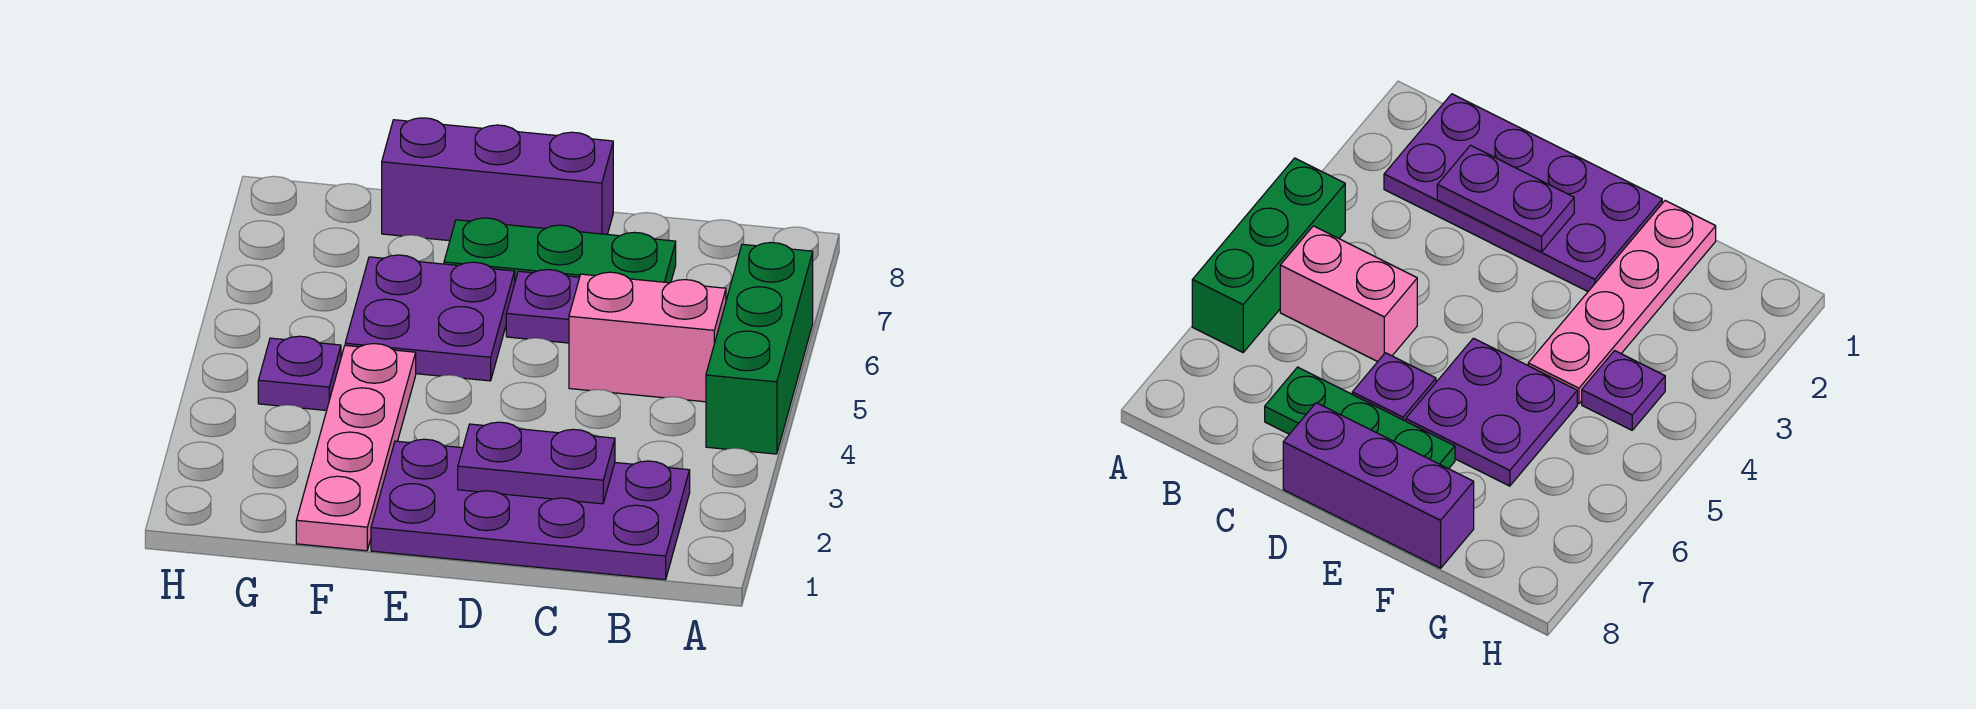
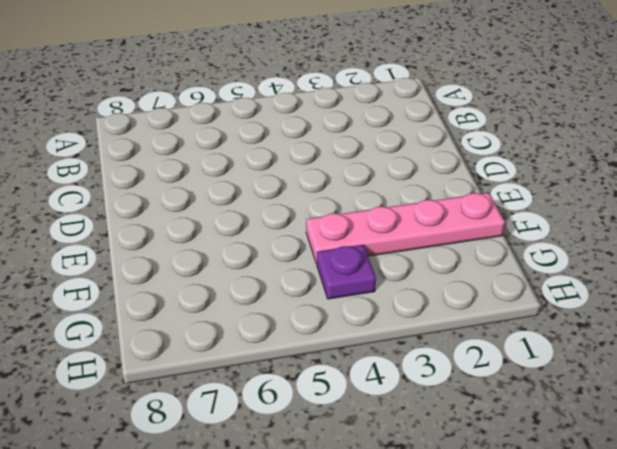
none -> green 1x3 brick [706,242,813,454]
none -> purple 2x4 plate [371,439,690,580]

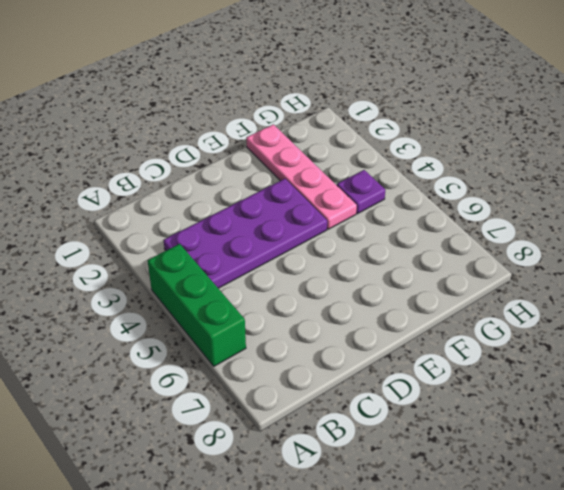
purple 2x4 plate [163,179,327,288] -> purple 2x4 plate moved to [371,439,690,580]
none -> pink 1x2 brick [569,272,726,402]
none -> green 1x3 plate [444,218,676,283]

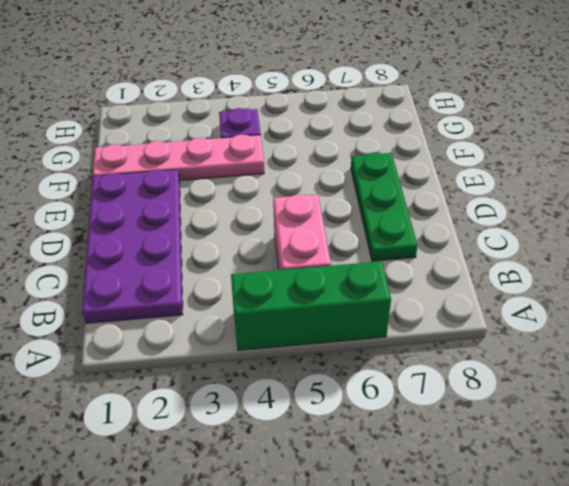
none -> purple 1x1 plate [506,269,579,343]
none -> purple 1x3 brick [382,118,613,241]

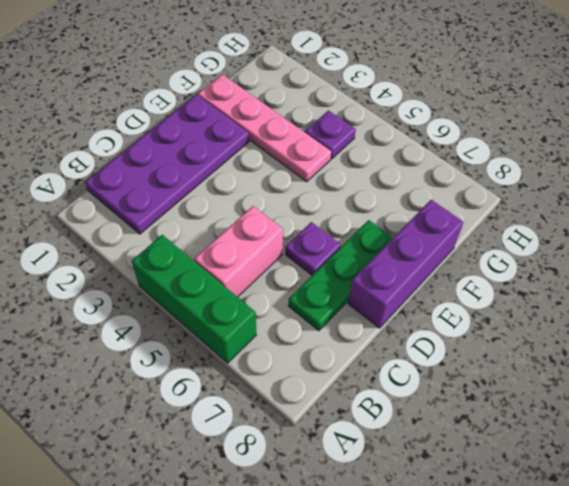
none -> purple 2x2 plate [345,255,515,381]
none -> purple 1x2 plate [458,422,615,504]

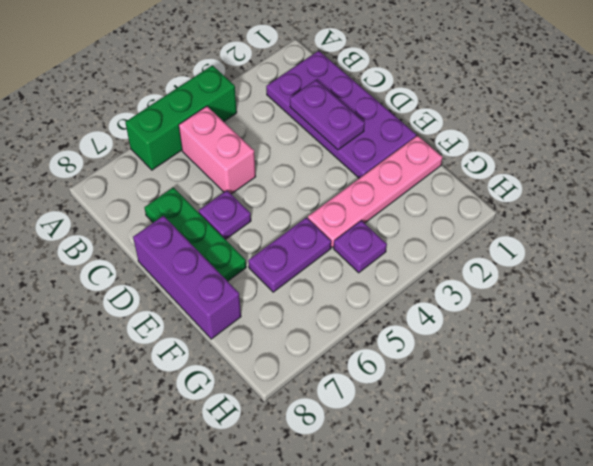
purple 1x2 plate [248,217,331,292] -> purple 2x2 plate [345,255,515,381]

